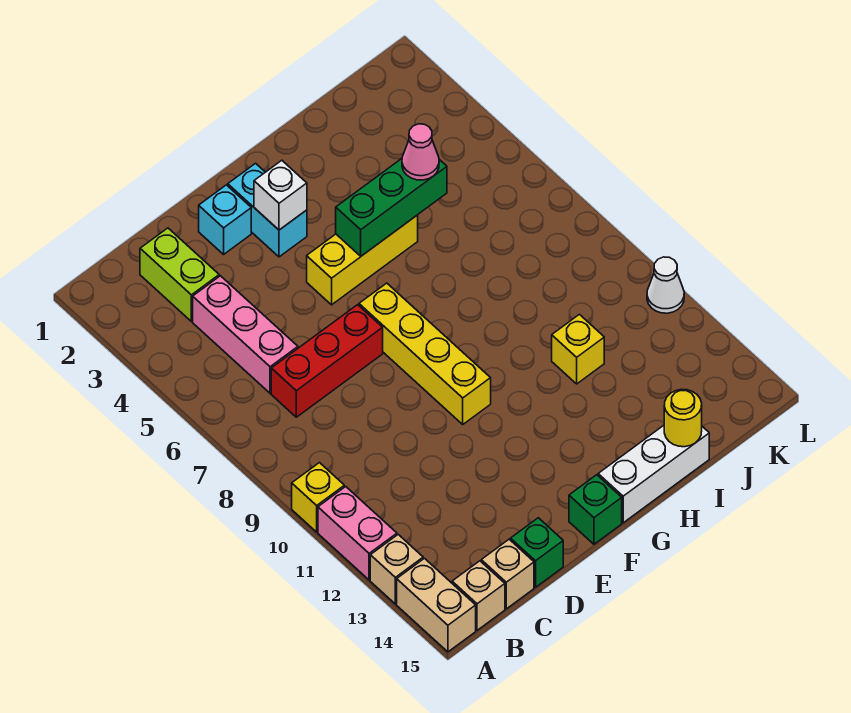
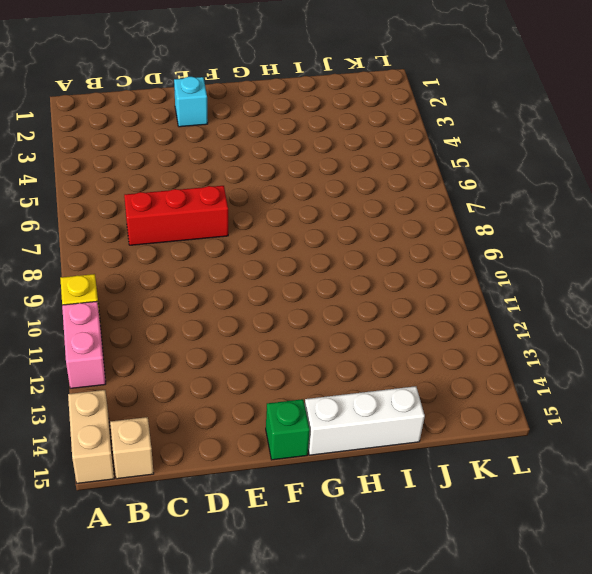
none -> tan 1x1 brick [370,535,423,604]
none -> lime 1x2 brick [140,228,219,321]
none -> pink 1x3 brick [193,276,298,393]

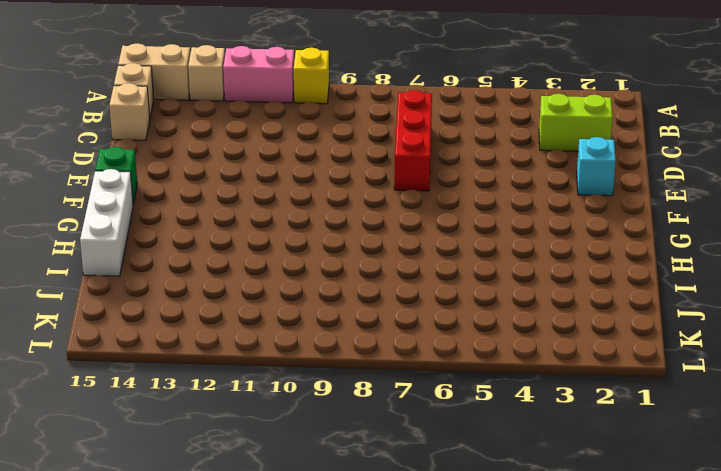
none -> pink 1x3 brick [193,276,298,393]
none -> green 1x1 brick [511,518,563,587]
none -> cyan 1x2 brick [228,163,307,257]

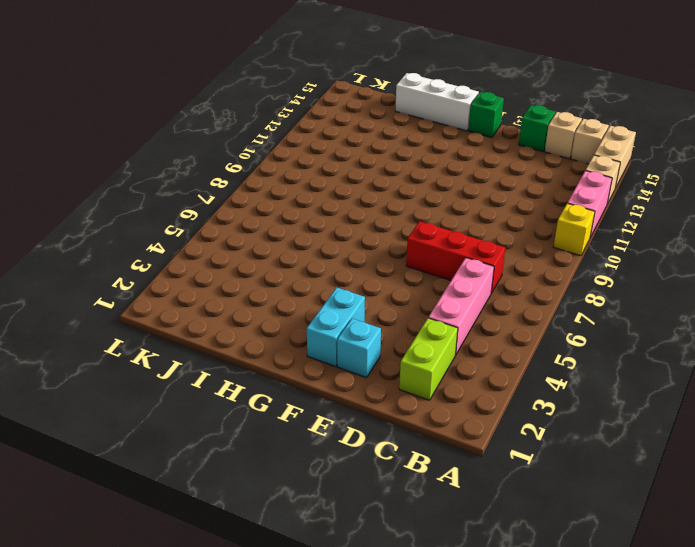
none -> yellow 1x3 brick [307,215,418,305]
none -> yellow 1x4 brick [359,283,491,424]
none -> yellow 1x1 brick [552,314,604,384]

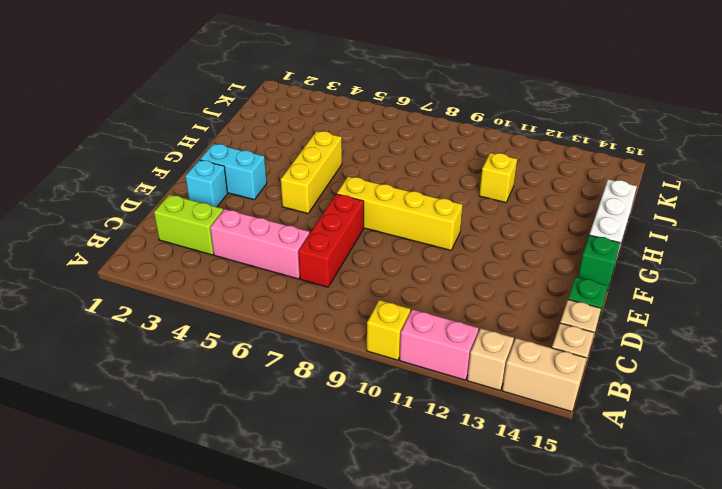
none -> white 1x1 cone [647,257,684,313]
none -> white 1x1 brick [254,160,307,230]
none -> green 1x3 brick [336,159,447,256]

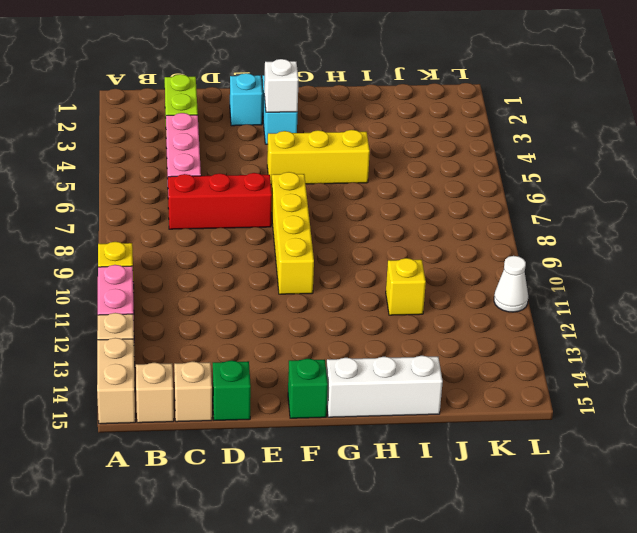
none -> green 1x3 brick [336,159,447,256]
none -> yellow 1x1 round brick [664,389,702,447]
none -> pink 1x1 cone [402,124,439,180]

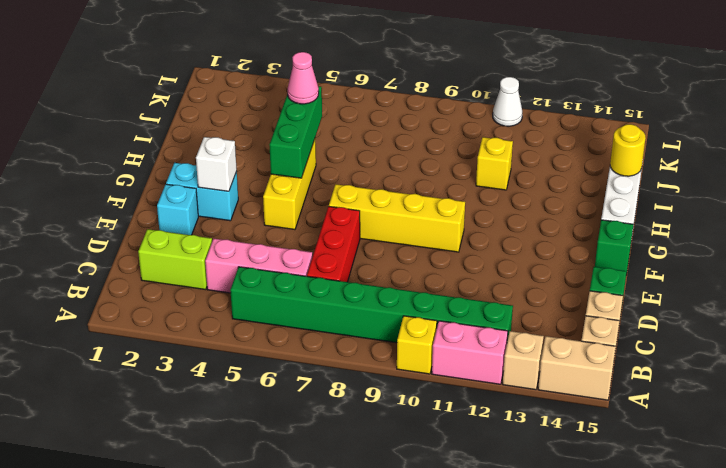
green 1x8 brick [230,267,513,343] -> none

